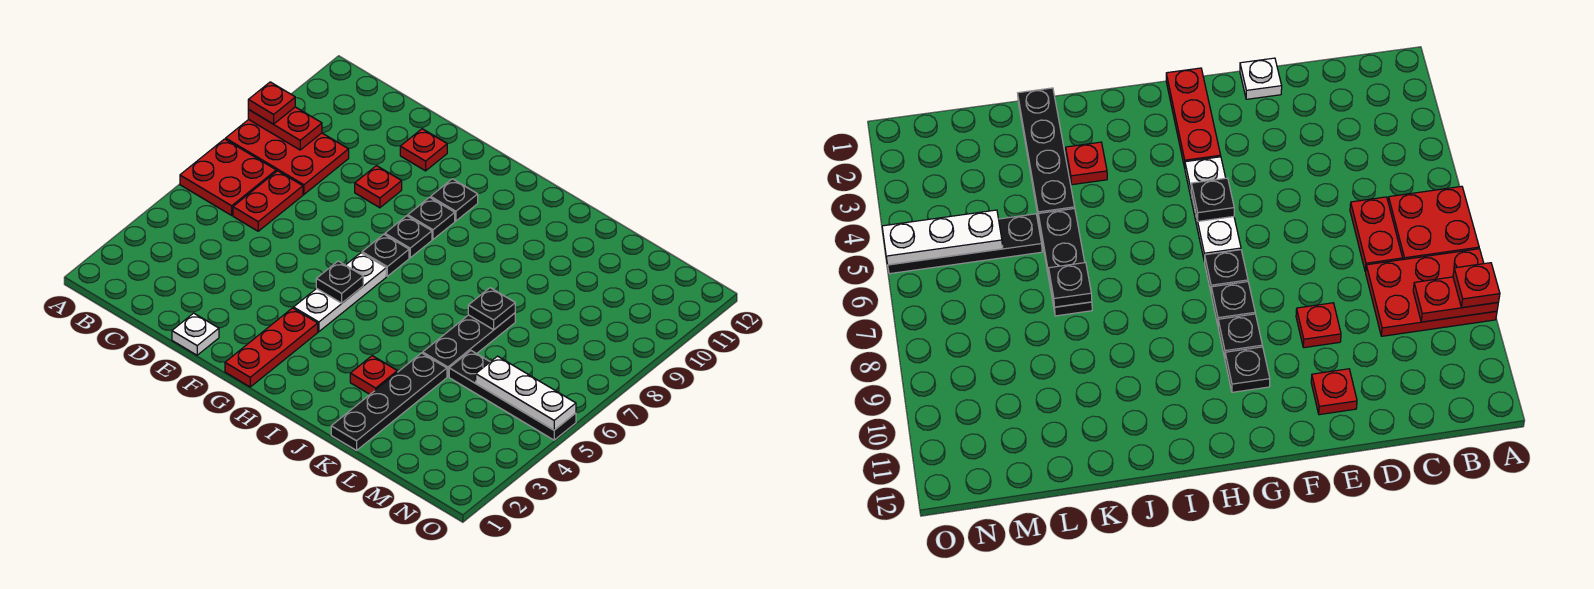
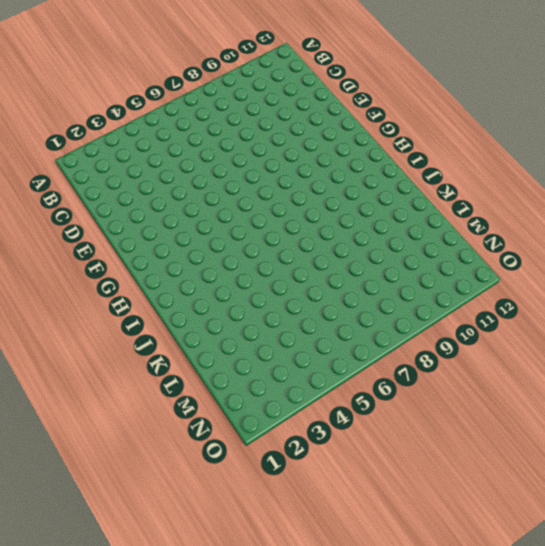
none -> red 2x2 plate [180,139,276,215]
none -> red 2x3 plate [226,120,349,194]
none -> red 1x2 plate [233,171,303,231]

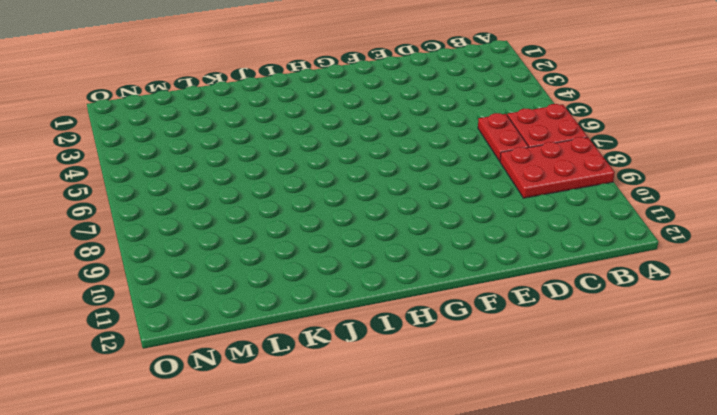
none -> white 1x1 plate [172,313,219,355]
none -> red 1x1 plate [355,166,402,208]
none -> red 1x1 plate [400,129,447,171]

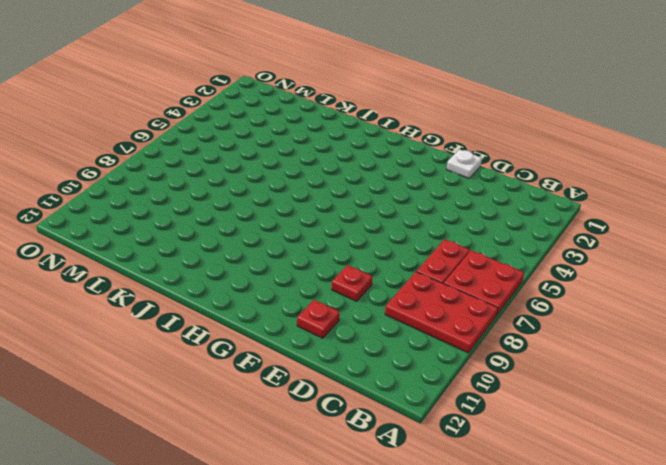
none -> red 1x3 plate [225,308,318,387]
none -> white 1x3 plate [294,253,386,332]
none -> black 1x1 plate [362,234,409,276]

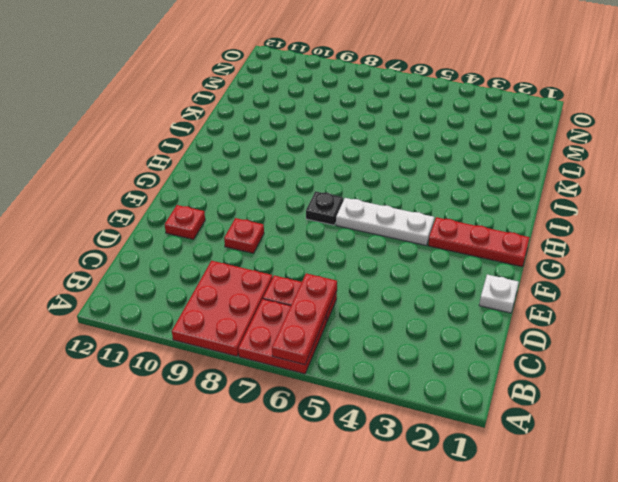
red 1x3 plate [272,273,337,365] -> none
none -> black 1x1 plate [385,216,432,258]
none -> black 1x1 plate [408,197,455,239]
none -> black 1x1 plate [431,179,478,221]

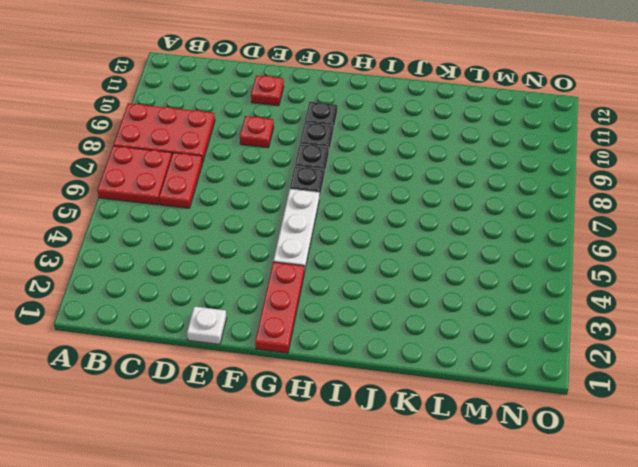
none -> red 1x1 plate [350,356,397,394]
none -> black 1x4 plate [331,353,447,450]
none -> black 1x3 plate [423,313,515,377]

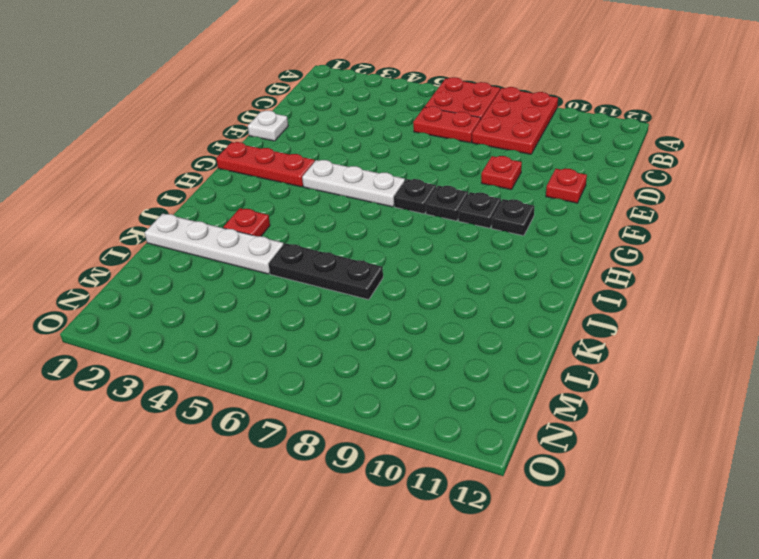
white 1x4 plate [145,214,283,274] -> black 1x4 plate [331,353,447,450]
none -> black 1x4 plate [449,351,576,440]
none -> red 1x2 plate [248,107,322,150]
none -> black 1x1 plate [316,261,363,303]

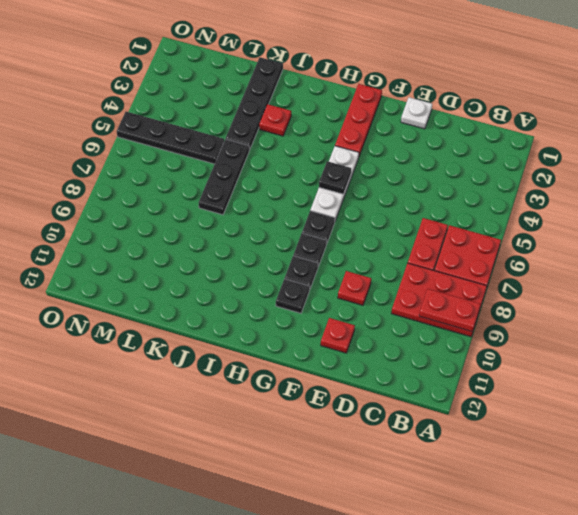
none -> black 1x1 plate [468,288,515,330]
none -> white 1x3 plate [476,356,576,430]
none -> red 1x1 plate [248,82,295,124]

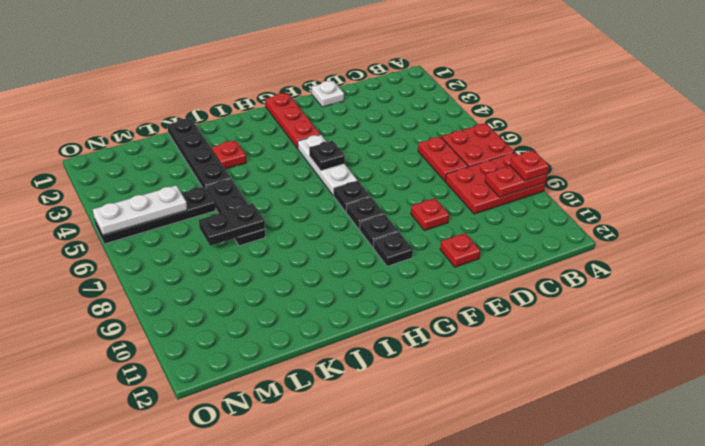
black 1x2 plate [199,204,265,246] -> black 1x1 plate [468,288,515,330]

